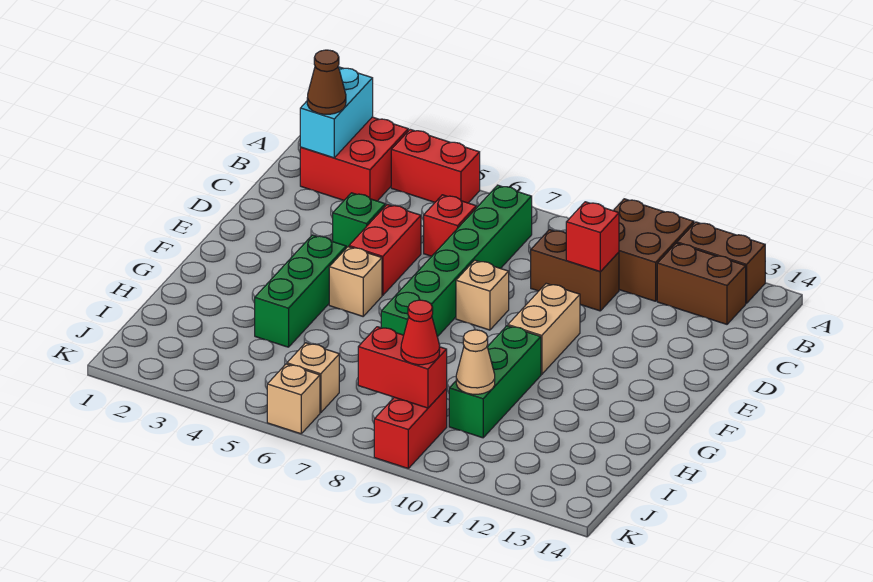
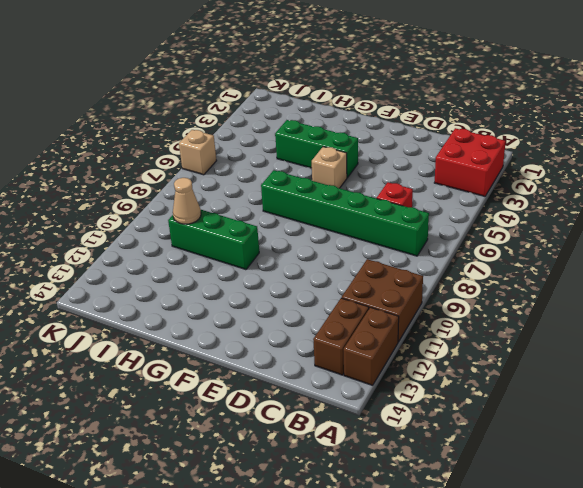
none -> red 1x2 brick [391,129,480,203]
none -> brown 1x2 brick [531,230,619,311]
none -> green 1x1 brick [333,193,385,248]

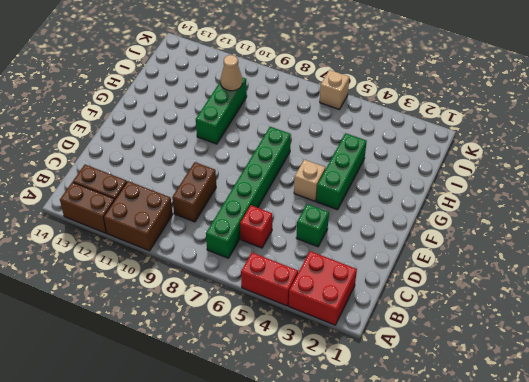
brown 1x2 brick [172,162,216,222] -> brown 1x2 brick turned to [531,230,619,311]
none -> red 1x2 brick [349,204,421,295]
none -> tan 1x1 brick [456,260,509,330]
none -> tan 1x2 brick [508,283,580,374]

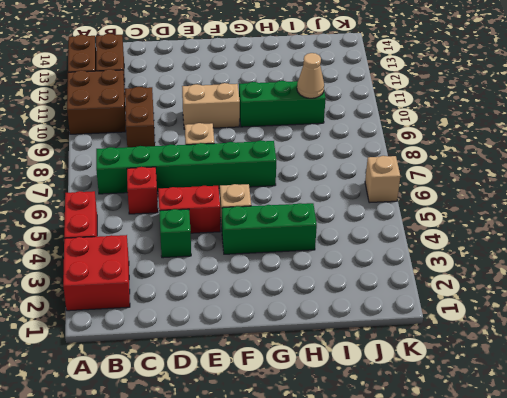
none -> tan 1x1 brick [287,343,339,413]
none -> red 1x2 brick [374,389,447,468]
none -> cyan 1x2 brick [300,67,373,158]

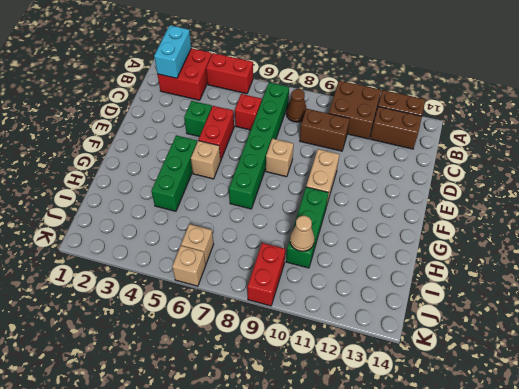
brown 1x1 cone [286,89,307,122] -> brown 1x1 cone moved to [307,50,346,114]
none -> red 1x1 brick [566,202,619,272]
none -> red 1x2 brick [358,327,447,408]
none -> red 1x1 cone [401,300,440,365]

